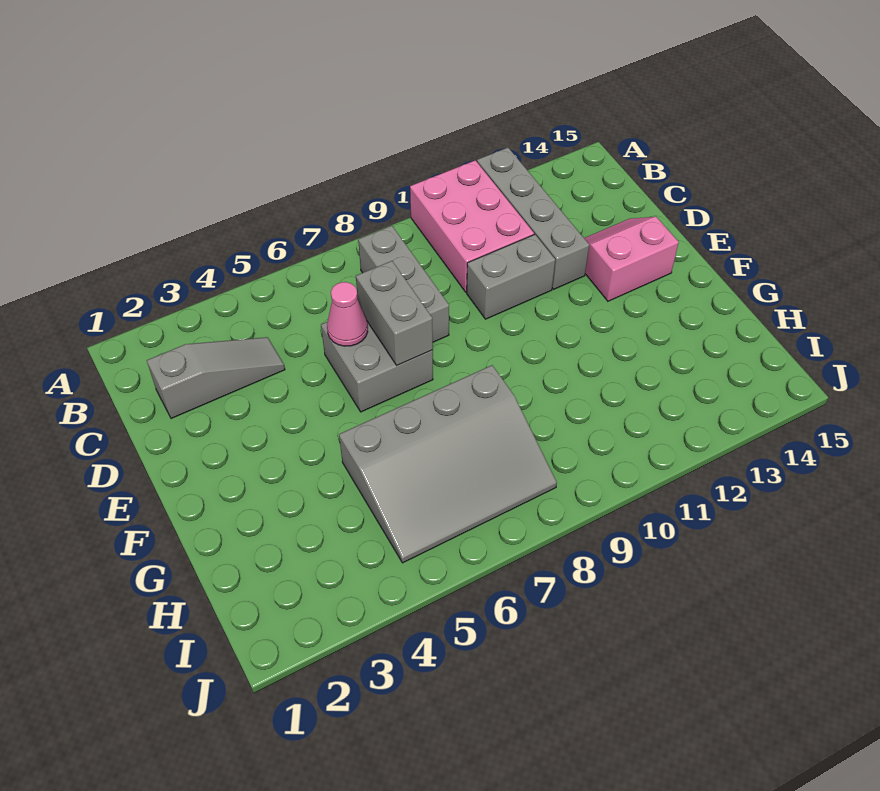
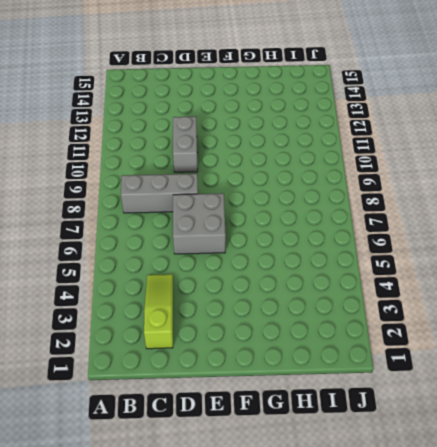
lime 1x3 slope [144,274,173,349] -> grey 1x3 slope [147,337,285,419]
none -> pink 2x3 brick [410,160,534,292]
none -> grey 1x4 brick [477,148,589,289]

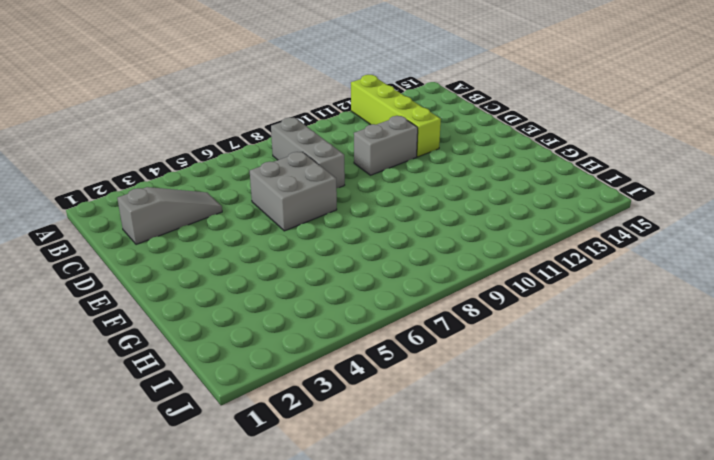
lime 1x4 brick [351,75,441,157] -> grey 1x4 brick [477,148,589,289]
none -> pink 2x3 brick [410,160,534,292]
none -> pink 2x2 slope [584,217,679,301]

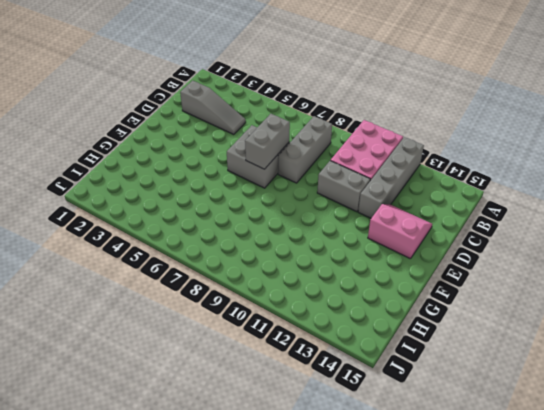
none -> grey 3x4 slope [339,365,557,563]
none -> pink 1x1 cone [327,282,368,346]

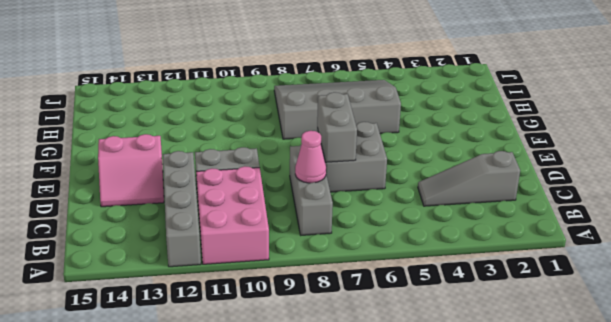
pink 1x1 cone [295,131,326,183] -> pink 1x1 cone moved to [327,282,368,346]

